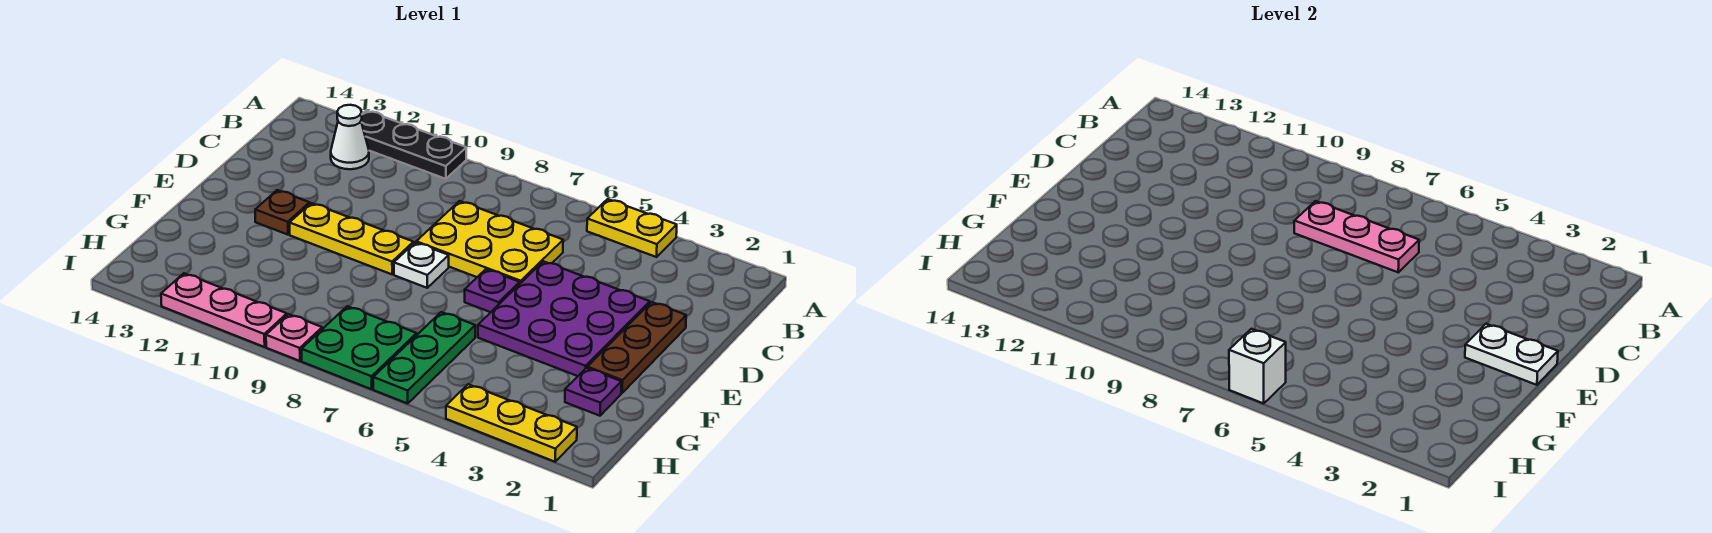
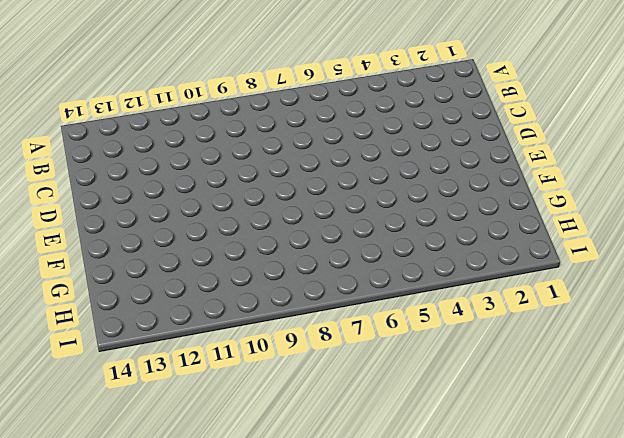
none -> yellow 1x2 plate [587,199,677,257]
none -> black 1x3 plate [361,111,466,179]
none -> white 1x1 cone [331,105,369,169]

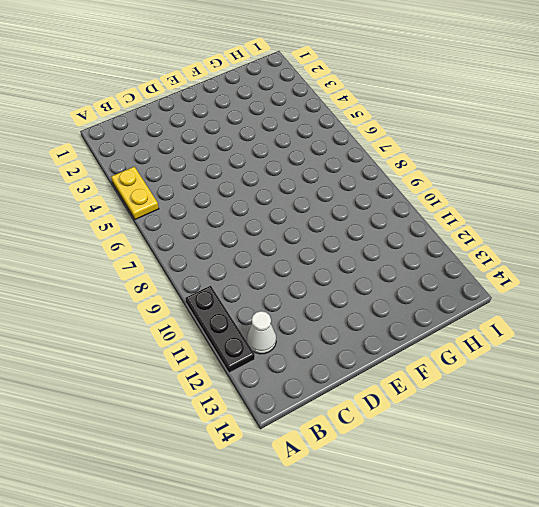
none -> yellow 2x3 plate [416,201,563,283]
none -> brown 1x3 plate [587,302,686,393]
none -> purple 3x3 plate [478,261,650,376]

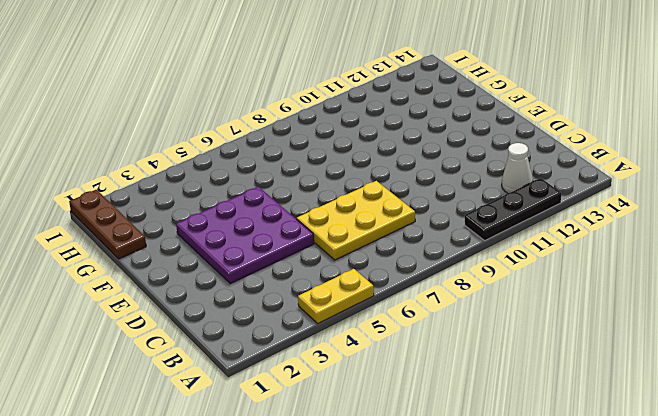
brown 1x3 plate [69,190,146,259] -> brown 1x3 plate moved to [587,302,686,393]
none -> purple 1x1 plate [465,269,520,312]
none -> white 1x1 plate [394,242,449,288]
none -> yellow 1x3 plate [289,203,414,274]

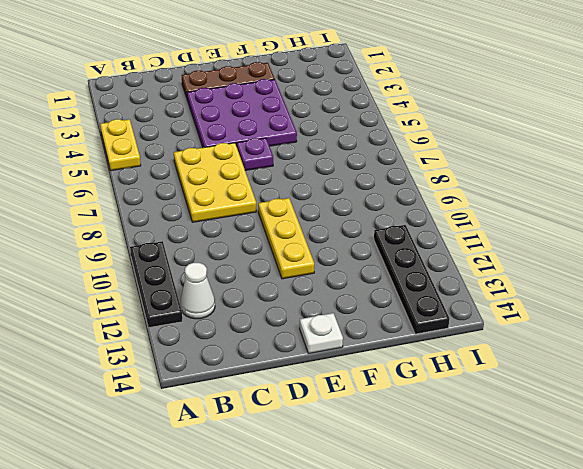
white 1x1 plate [300,313,343,354] -> white 1x1 plate moved to [394,242,449,288]
black 1x4 plate [374,225,449,334] -> none
none -> brown 1x1 plate [255,190,310,235]
none -> purple 1x1 plate [565,368,621,416]
none -> green 1x3 plate [373,312,475,404]

